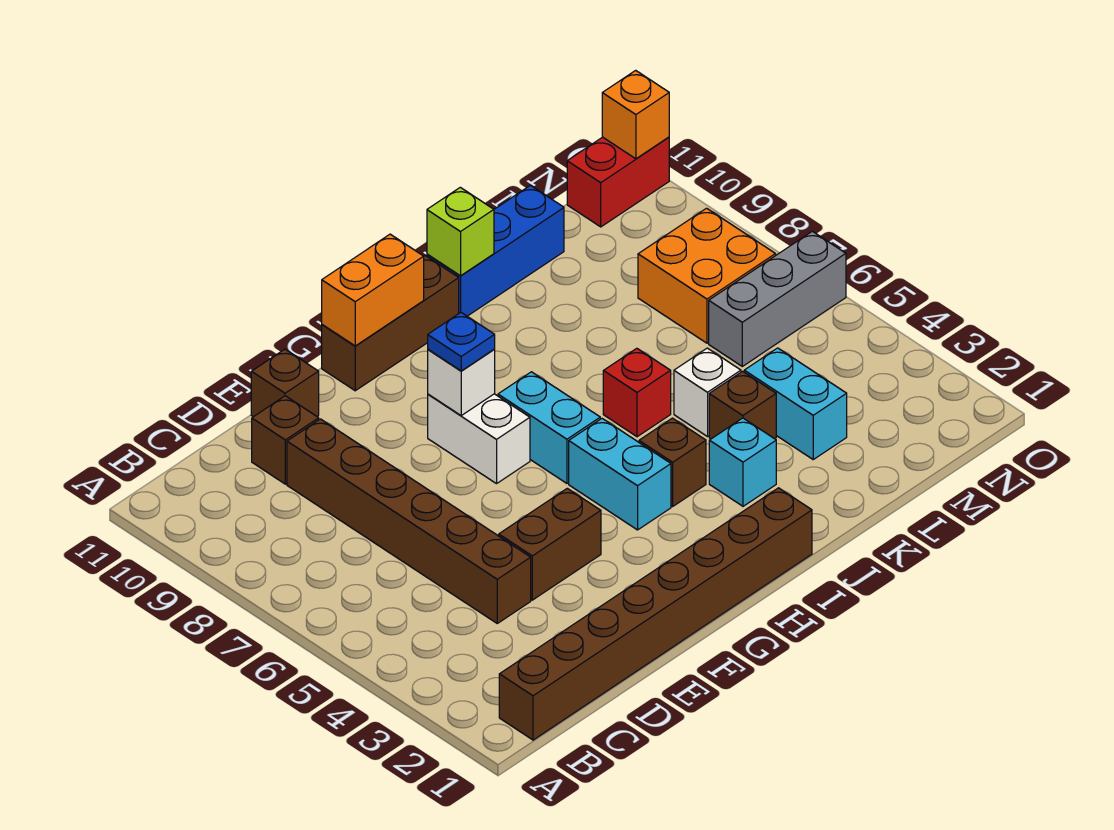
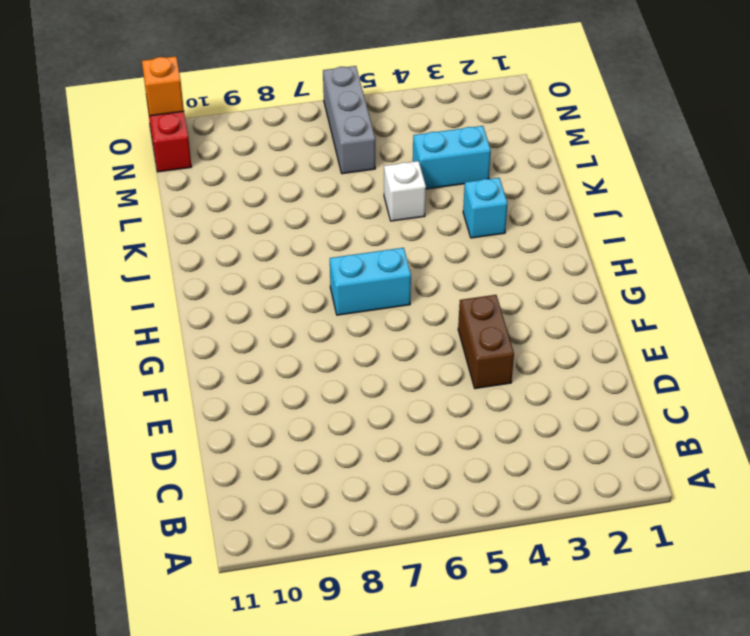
none -> brown 1x8 brick [499,488,812,740]
none -> brown 1x6 brick [287,419,531,623]
none -> brown 1x1 brick [252,396,319,484]

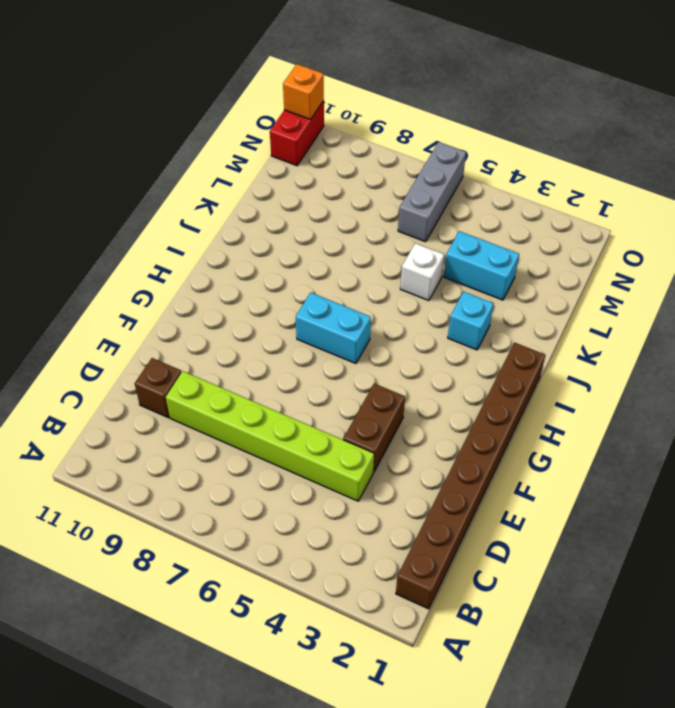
lime 1x6 brick [166,371,374,501] -> brown 1x6 brick [287,419,531,623]
none -> brown 1x1 brick [251,349,319,417]
none -> white 1x2 brick [428,394,530,484]
none -> brown 1x3 brick [322,256,459,391]

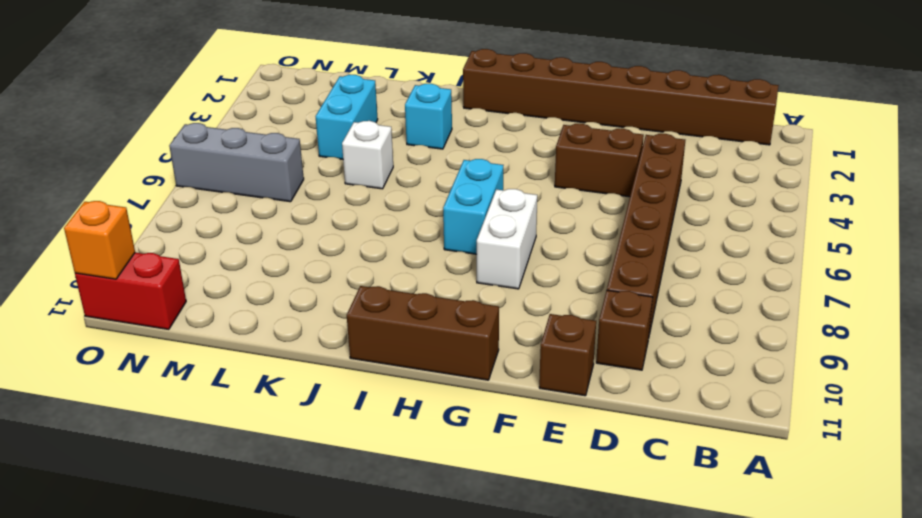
none -> cyan 1x2 brick [569,419,671,530]
none -> brown 1x1 brick [639,418,706,506]
none -> red 1x1 brick [603,348,671,437]

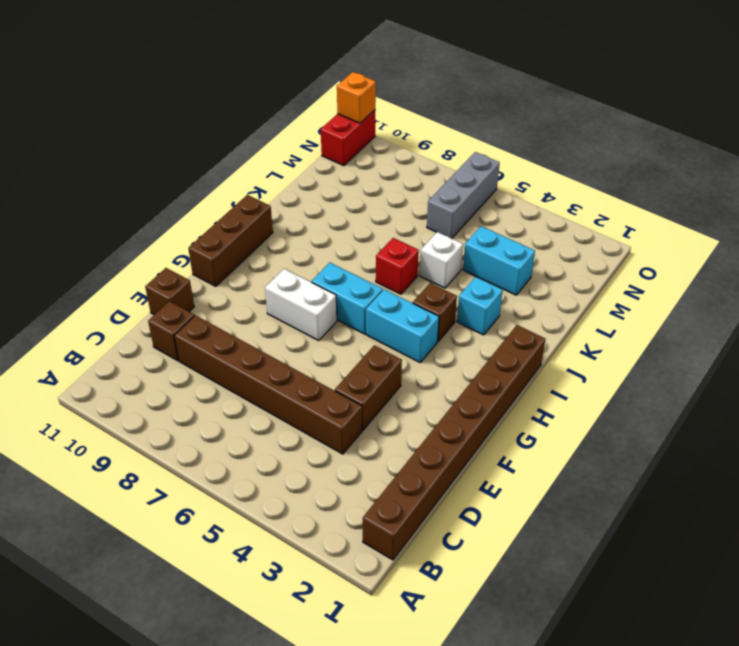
none -> blue 1x3 brick [427,185,564,316]
none -> brown 1x1 brick [709,371,776,439]
none -> orange 2x2 brick [638,208,776,343]

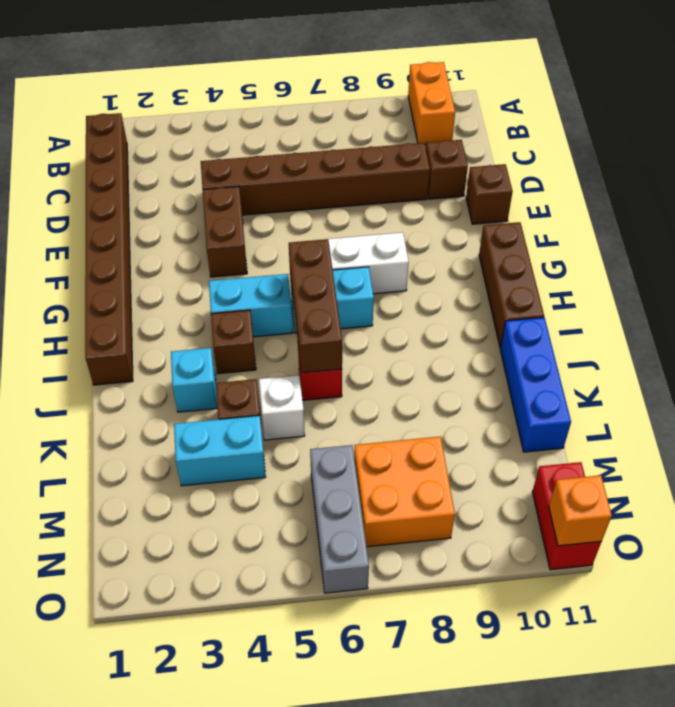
orange 1x2 brick [408,62,455,145] -> orange 1x2 brick moved to [322,234,424,346]
brown 1x3 brick [289,239,342,373] -> none
none -> white 1x1 brick [428,350,495,415]
none -> lime 1x1 brick [427,187,494,276]
none -> blue 1x1 plate [428,313,495,371]

